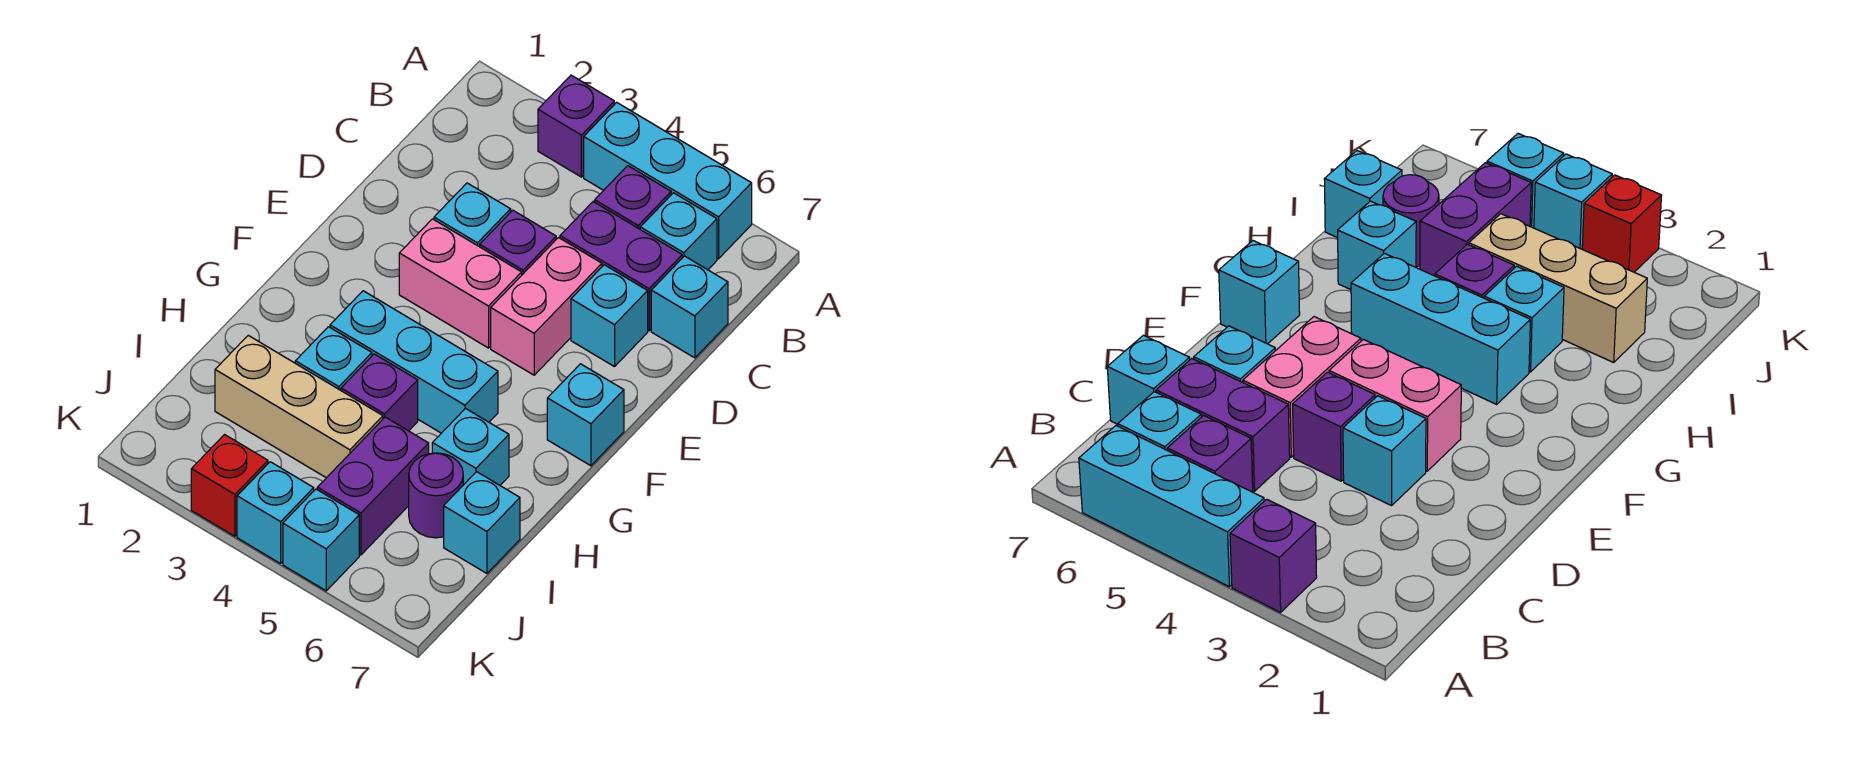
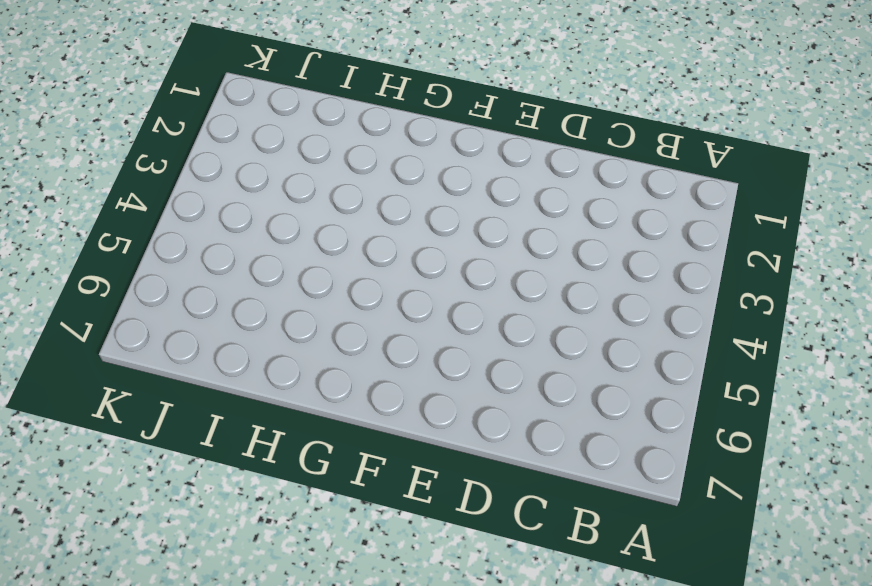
none -> purple 1x1 brick [538,75,614,177]
none -> cyan 1x3 brick [584,102,752,259]
none -> purple 1x1 brick [595,166,671,229]

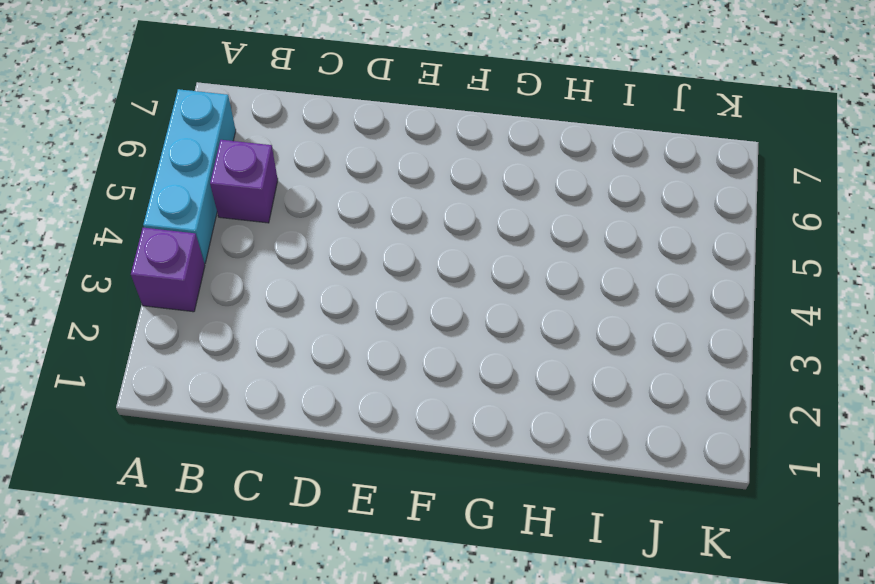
none -> cyan 1x1 brick [640,193,717,270]
none -> purple 1x2 brick [560,202,682,331]
none -> cyan 1x1 brick [651,256,728,358]

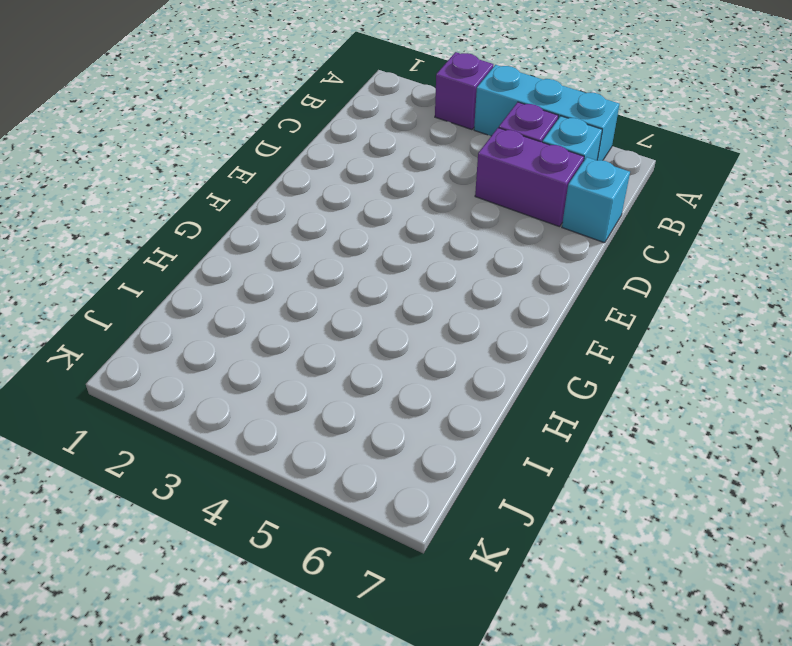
none -> cyan 1x1 brick [434,183,511,247]
none -> purple 1x1 brick [480,210,556,275]
none -> pink 1x2 brick [491,238,602,375]

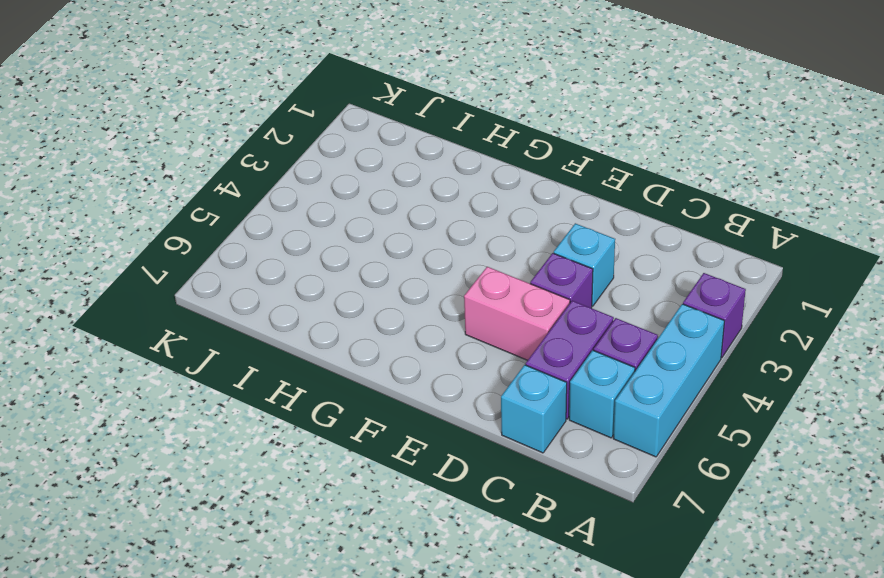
none -> cyan 1x1 brick [571,265,648,367]
none -> pink 1x2 brick [399,219,522,348]
none -> cyan 1x1 brick [547,364,624,466]

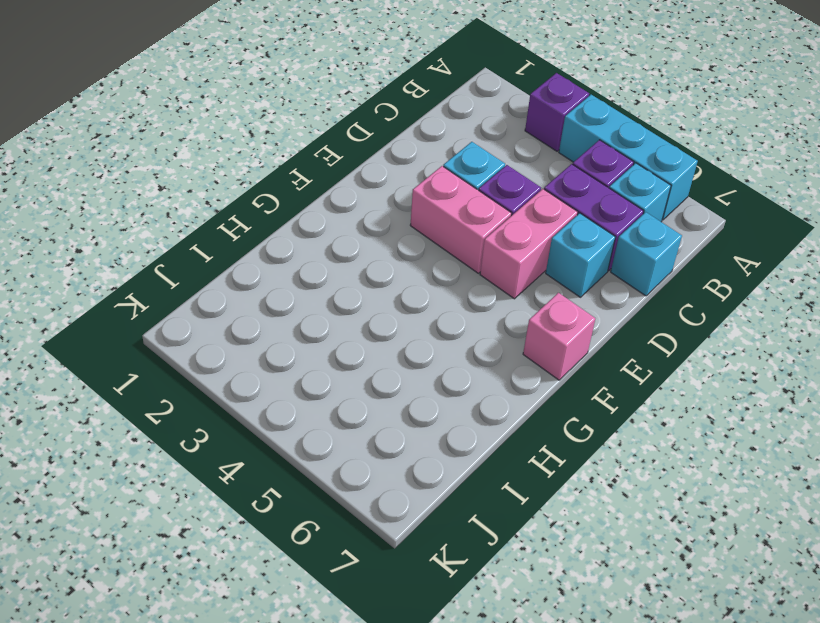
pink 1x1 brick [523,293,595,380] -> cyan 1x1 brick [547,364,624,466]
none -> cyan 1x3 brick [330,291,498,433]
none -> cyan 1x1 brick [295,327,372,390]
none -> purple 1x1 brick [341,354,418,431]

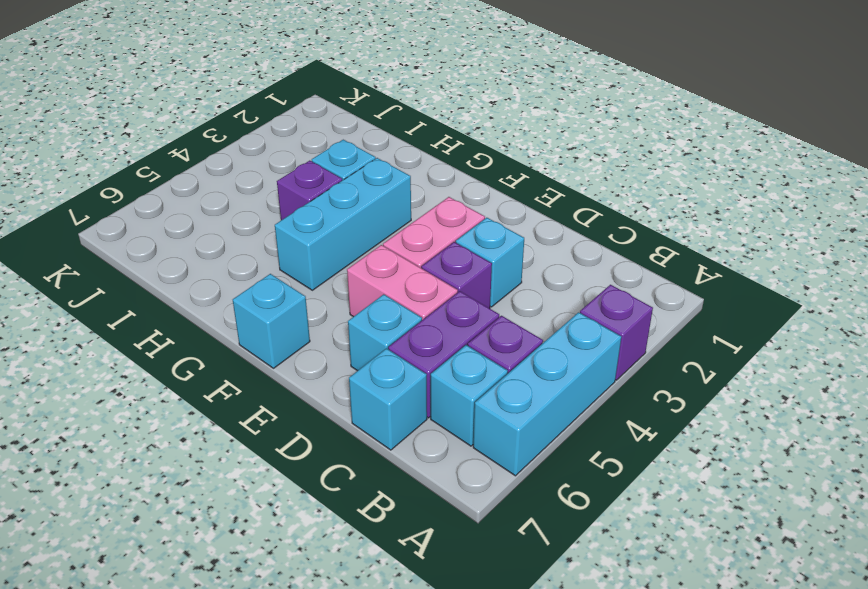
none -> cyan 1x1 brick [432,409,509,485]
none -> tan 1x3 brick [215,335,383,478]
none -> purple 1x2 brick [317,417,429,555]

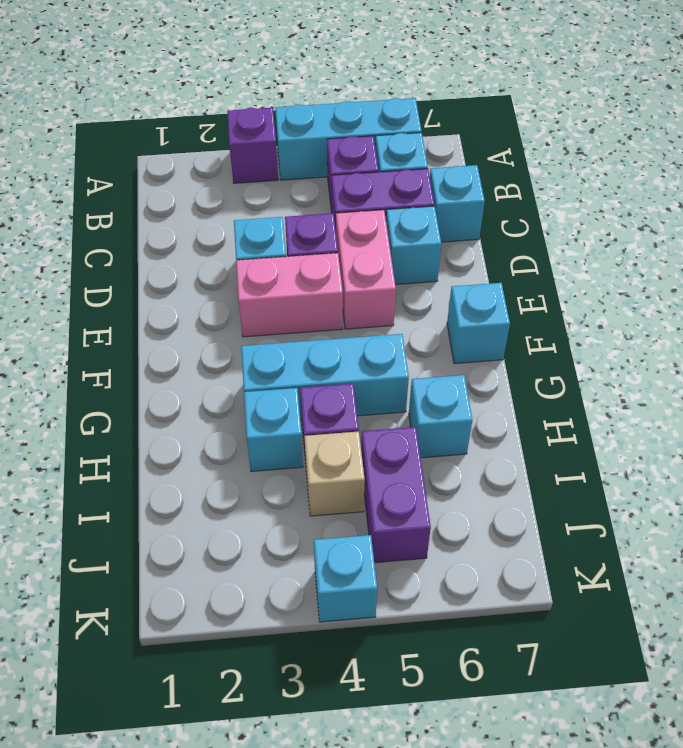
tan 1x1 brick [304,432,365,516] -> tan 1x3 brick [215,335,383,478]
none -> purple 1x1 round brick [409,453,463,538]
none -> cyan 1x1 brick [444,472,520,573]
none -> red 1x1 brick [191,435,268,536]

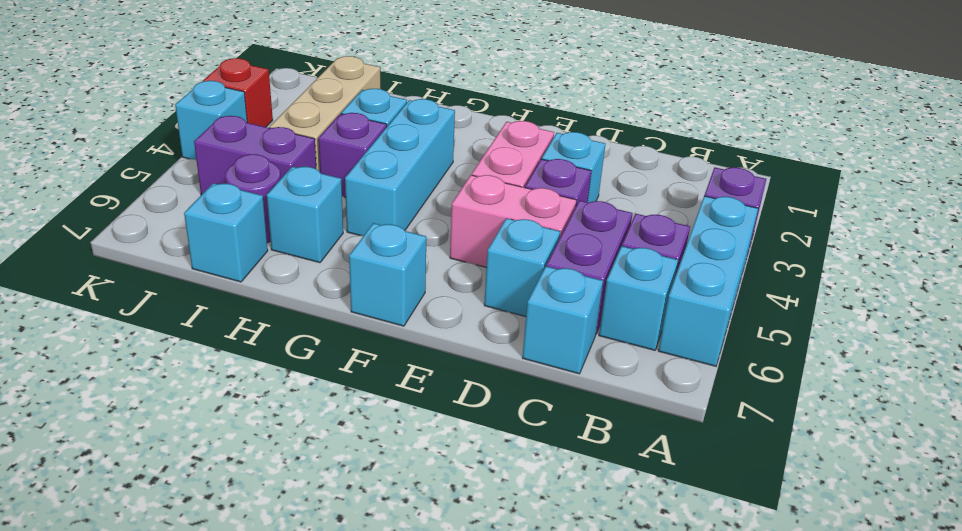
none -> cyan 1x1 brick [283,489,359,591]

